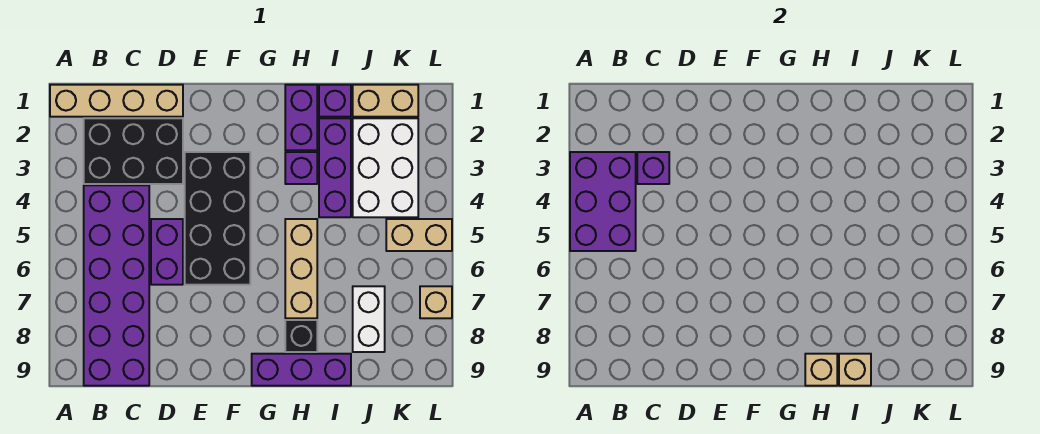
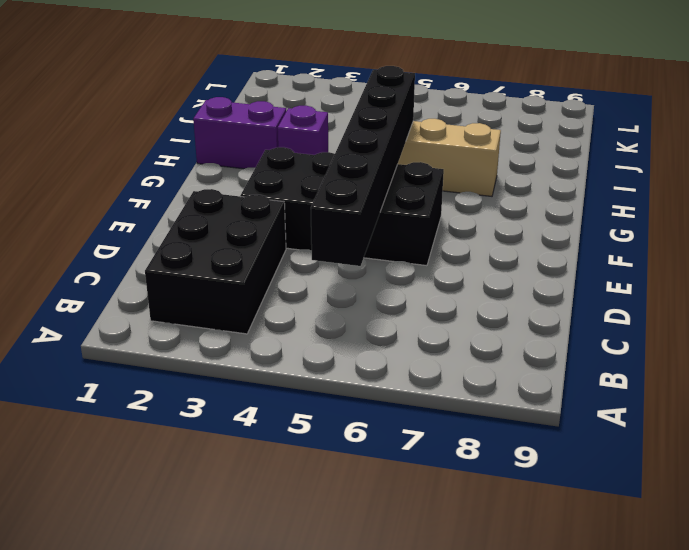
black 1x6 brick [311,66,415,266] -> none
none -> tan 1x4 brick [50,85,183,117]
none -> purple 2x6 brick [84,185,149,386]
none -> purple 1x2 brick [151,219,183,285]

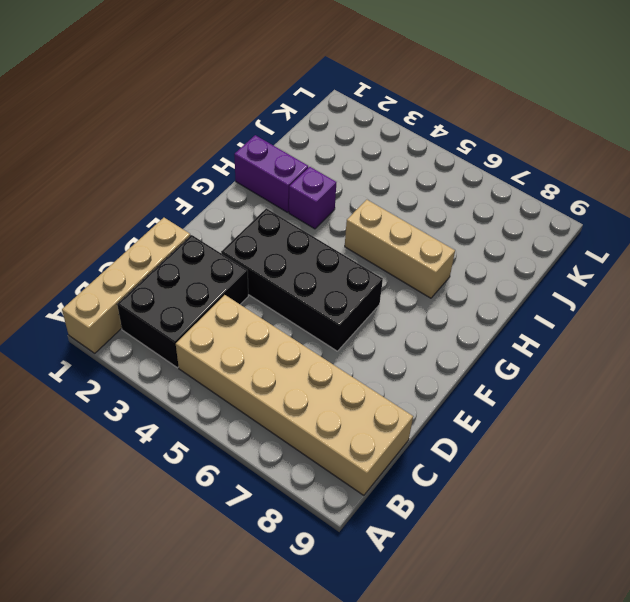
tan 2x6 brick [176,295,413,495] -> purple 2x6 brick [84,185,149,386]
none -> purple 1x2 brick [151,219,183,285]
none -> purple 1x3 brick [252,354,351,386]
none -> black 1x1 brick [285,320,317,352]

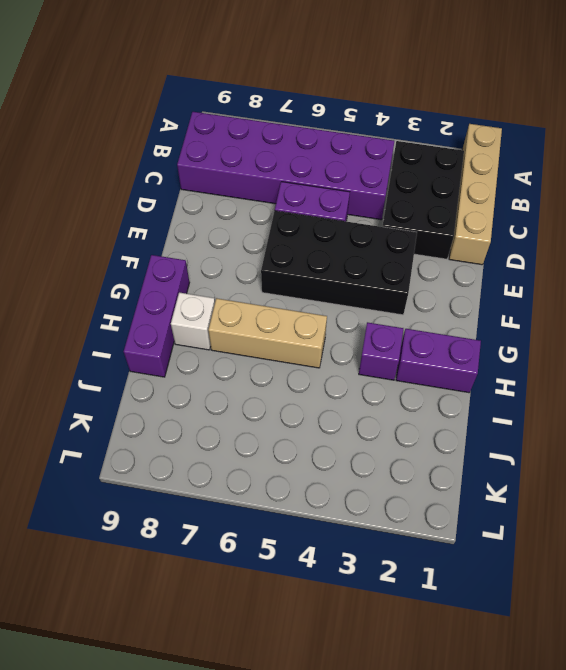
white 1x1 brick [171,292,215,350] -> black 1x1 brick [285,320,317,352]
none -> purple 1x1 brick [319,85,351,117]
none -> purple 1x3 brick [319,118,351,217]
none -> tan 1x2 brick [353,85,418,117]

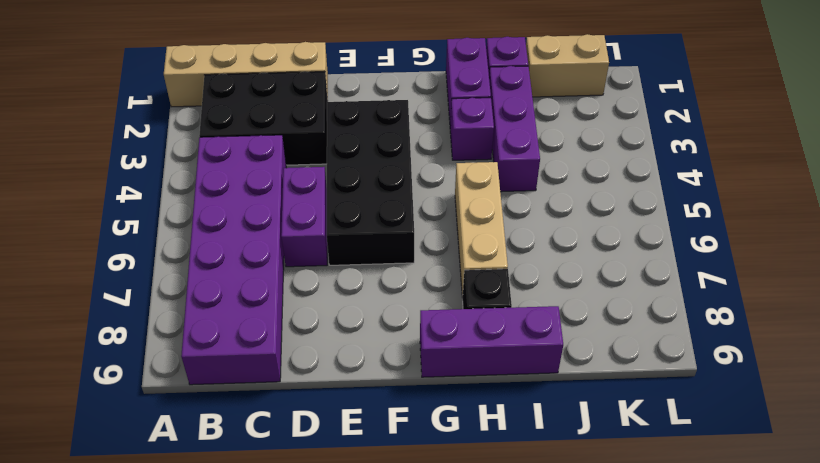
none -> white 2x3 brick [353,118,418,217]
none -> white 1x2 brick [353,286,385,352]
none -> tan 1x2 brick [386,219,452,251]

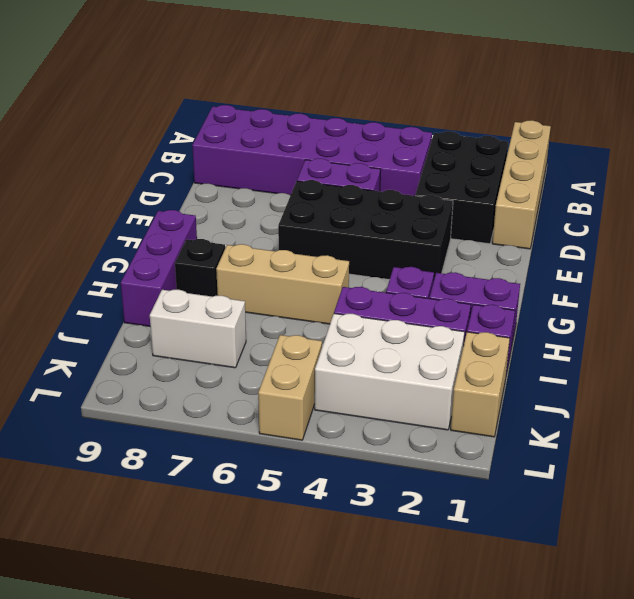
none -> tan 1x1 brick [420,286,452,318]
none -> purple 2x3 brick [570,152,636,251]
none -> purple 1x1 brick [637,152,669,184]

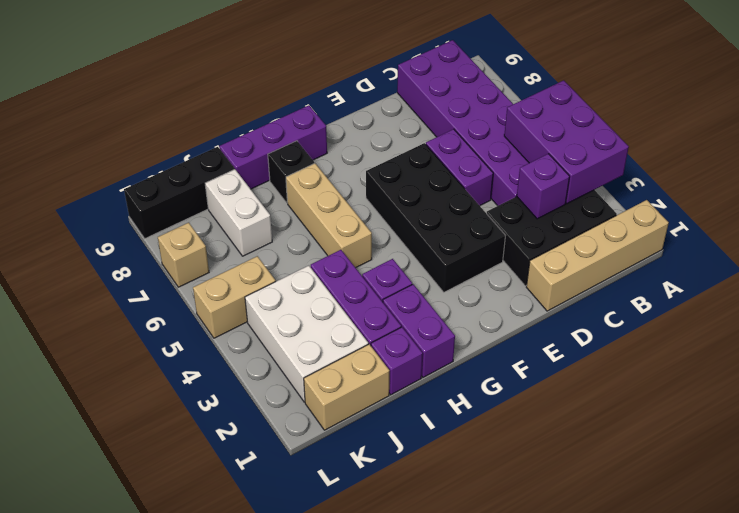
black 1x3 brick [124,147,234,238] -> none
none -> tan 1x1 brick [805,354,837,386]
none -> tan 1x1 brick [839,354,871,386]

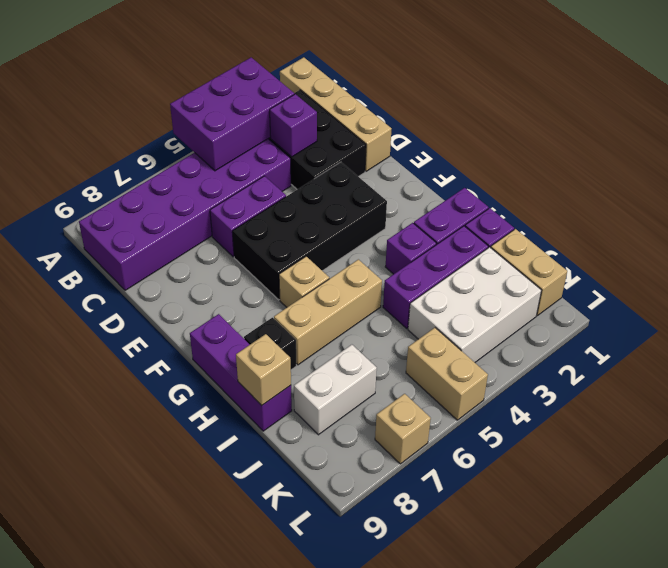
tan 1x1 brick [279,256,329,307] -> tan 1x1 brick moved to [805,354,837,386]

